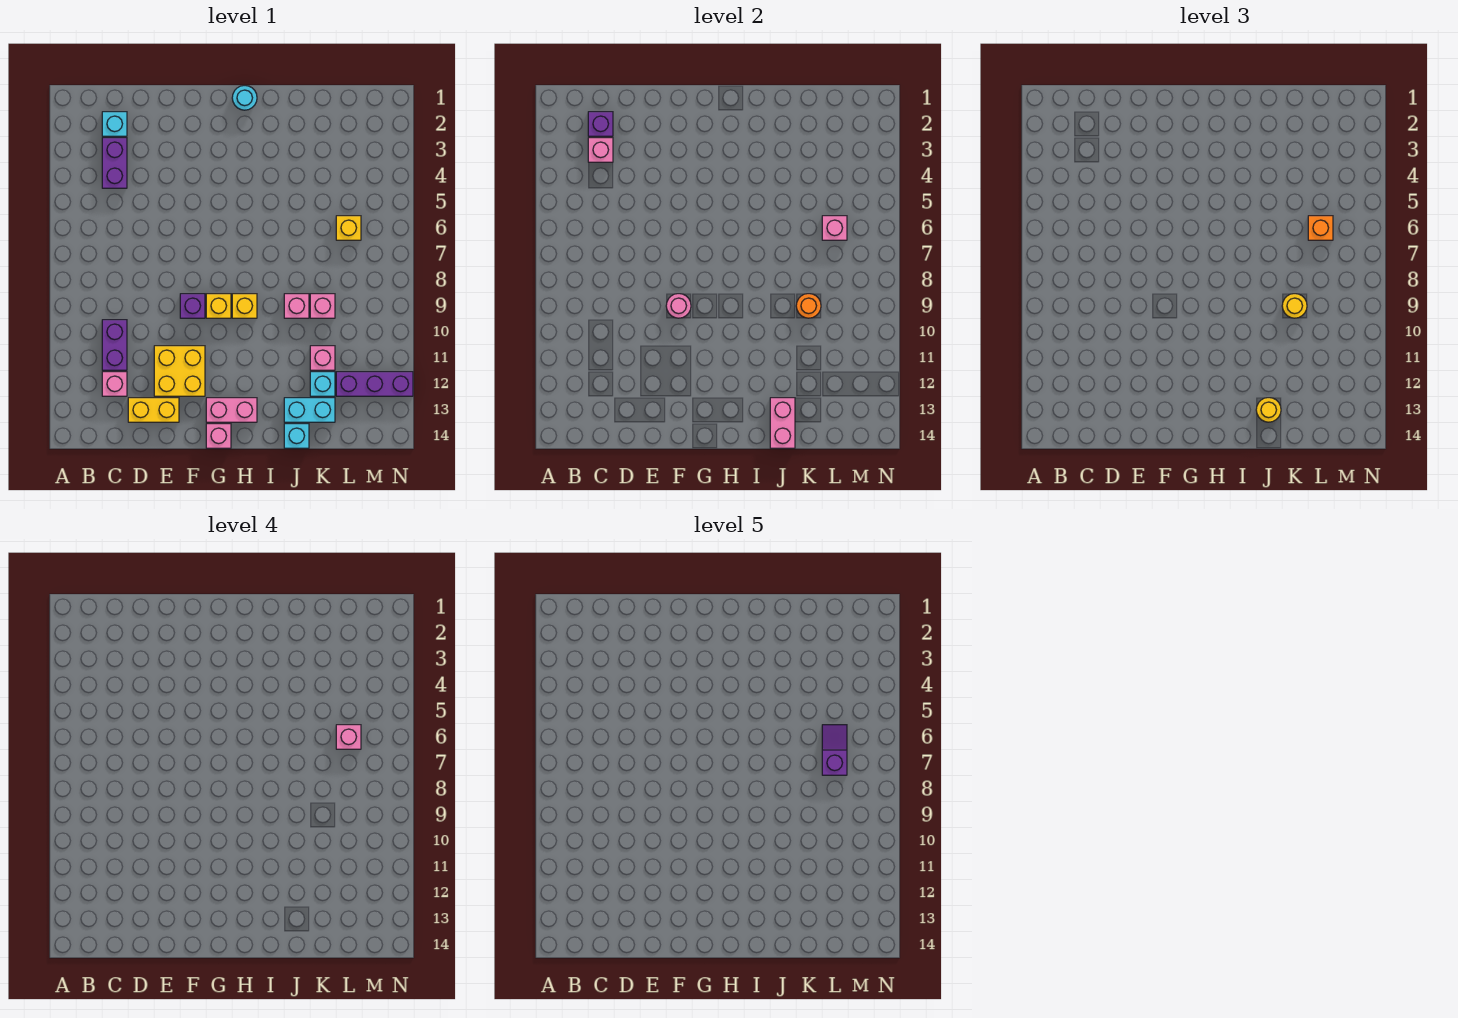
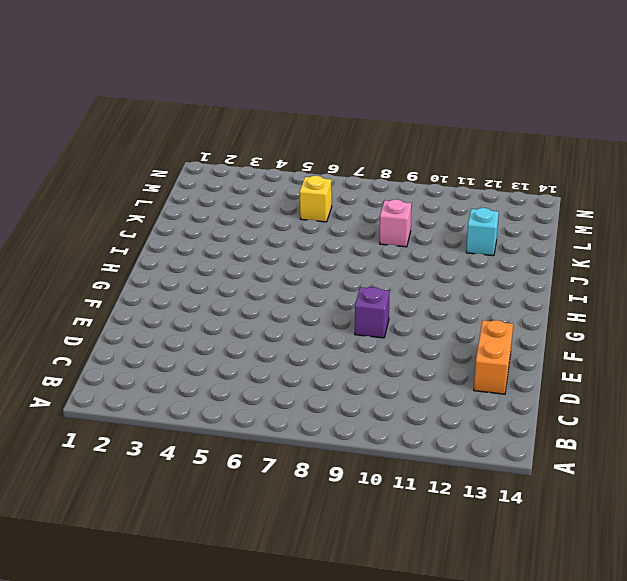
orange 1x2 brick [474,320,513,394] -> yellow 1x2 brick [128,398,179,422]
none -> cyan 1x1 brick [102,112,127,136]
none -> purple 1x2 brick [102,138,127,188]
none -> purple 1x2 brick [102,320,127,370]
none -> pink 1x1 brick [102,372,127,396]

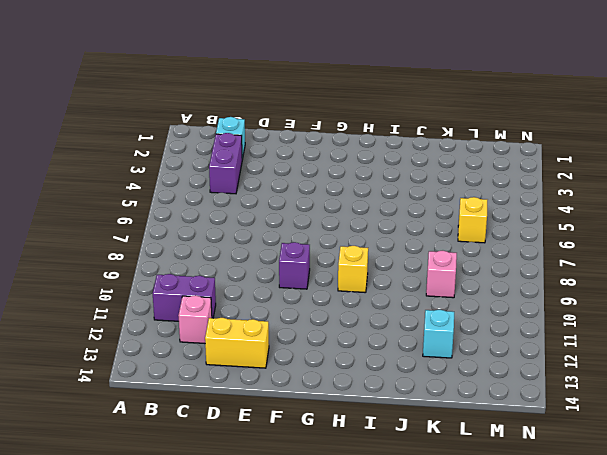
purple 1x2 brick [153,274,216,321] -> purple 1x2 brick turned to [102,320,127,370]
none -> yellow 2x2 brick [154,346,205,396]
none -> yellow 1x1 brick [206,294,231,318]
none -> pink 1x2 brick [206,398,257,422]
none -> pink 1x1 brick [206,424,231,448]

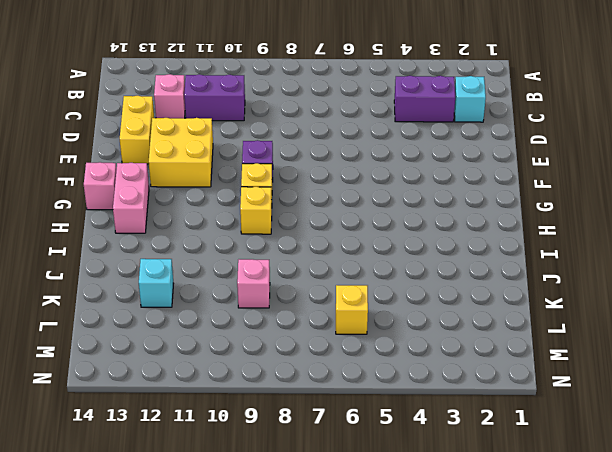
none -> cyan 1x1 round brick [232,86,257,110]
none -> pink 1x1 brick [284,294,309,318]
none -> cyan 1x2 brick [284,398,335,422]
none -> cyan 1x1 brick [284,424,309,448]

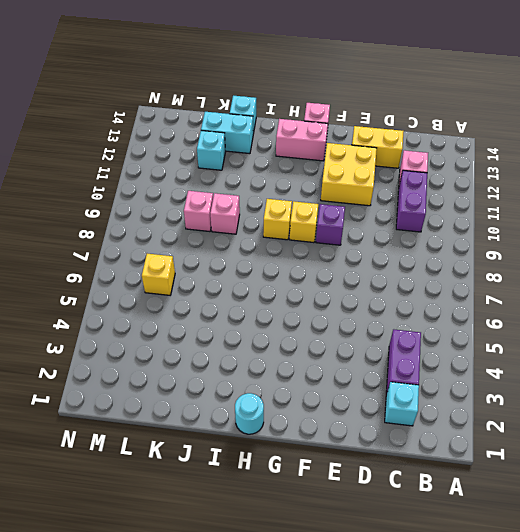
none -> pink 1x1 brick [310,346,335,370]
none -> purple 1x3 brick [336,372,413,396]
none -> purple 1x1 brick [588,112,613,136]
none -> pink 1x1 brick [588,138,613,162]

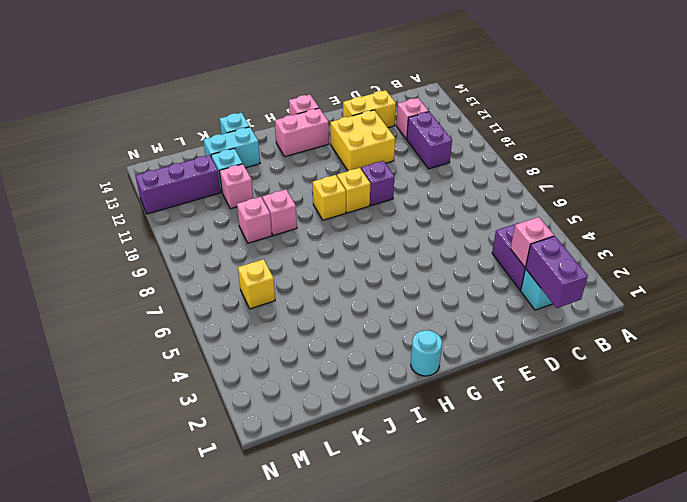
purple 1x2 brick [525,236,588,308] -> purple 1x1 brick [588,112,613,136]
none -> pink 1x1 round brick [666,294,691,318]
none -> pink 1x2 brick [770,398,795,448]
none -> orange 1x1 round brick [796,294,821,318]
none -> pink 1x1 brick [822,216,847,240]

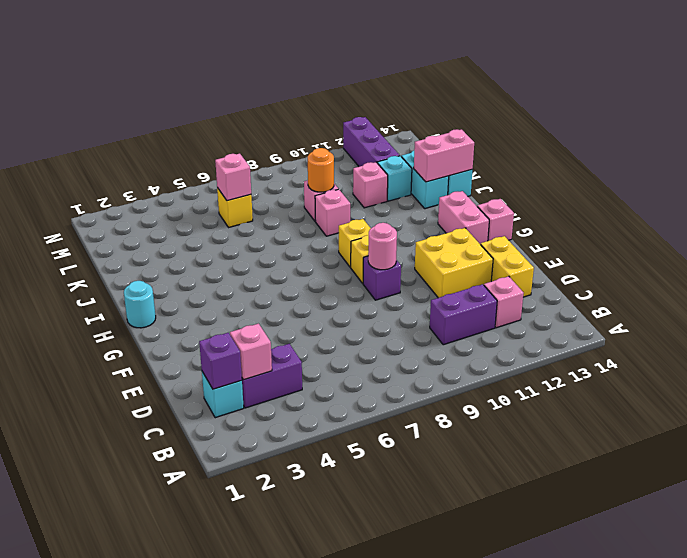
none -> yellow 1x1 round brick [1256,398,1281,422]
none -> yellow 1x1 round brick [1282,294,1307,318]
none -> orange 1x1 brick [1308,216,1333,240]
none -> pink 1x1 brick [336,725,361,749]

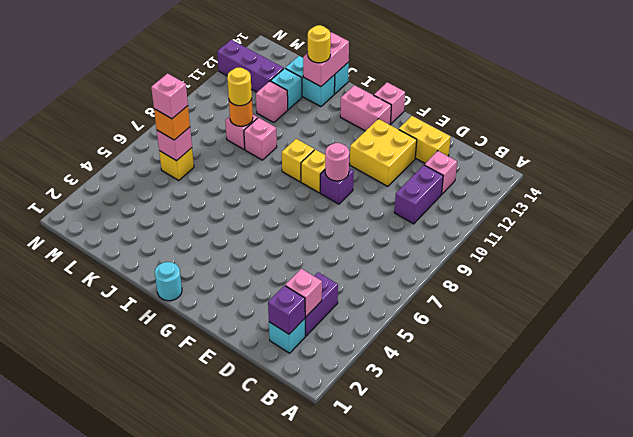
none -> purple 1x2 slope [822,725,847,775]

